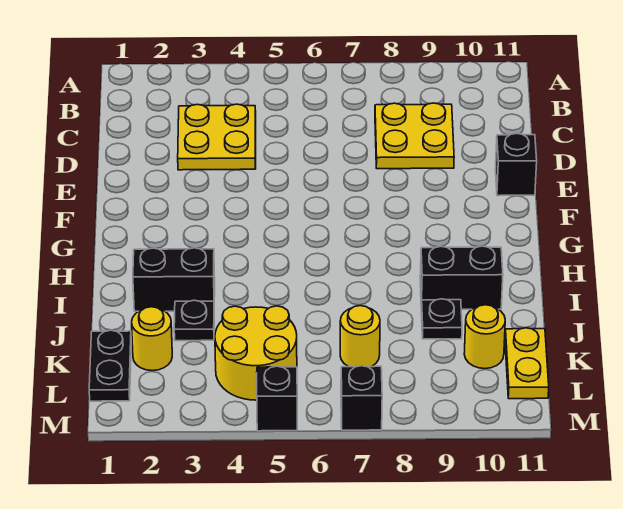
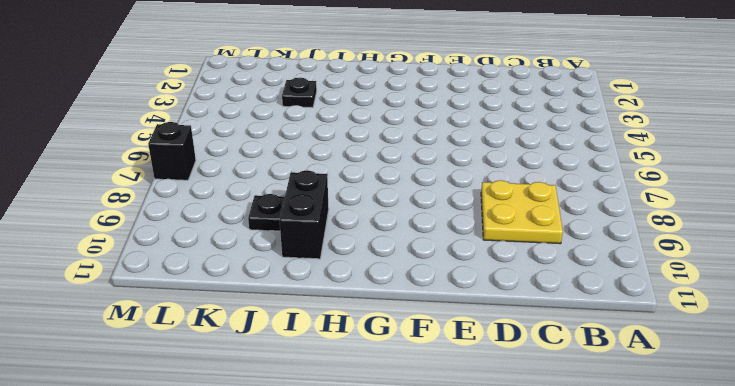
none -> yellow 2x2 plate [178,104,256,170]
none -> black 1x1 brick [495,133,537,196]
none -> black 1x2 brick [133,248,215,311]

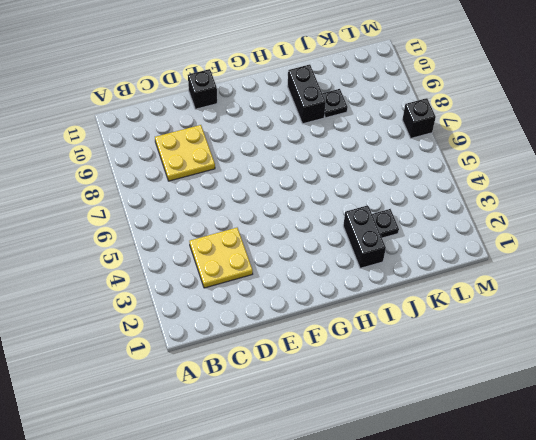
none -> black 1x2 plate [89,330,131,401]
none -> yellow 1x1 round brick [132,307,172,371]
none -> yellow 2x2 round brick [215,306,297,400]

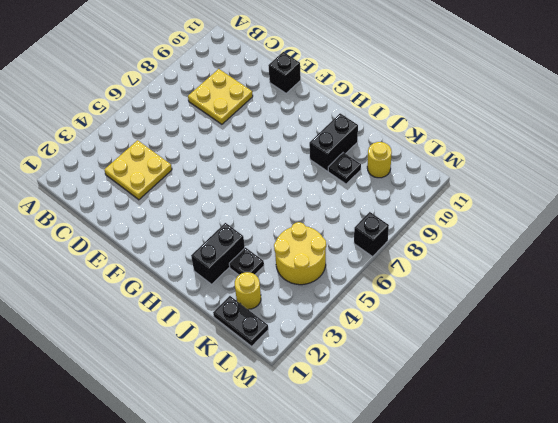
none -> yellow 1x1 round brick [340,306,380,367]
none -> yellow 1x2 plate [505,328,549,399]
none -> black 1x1 brick [257,366,297,431]

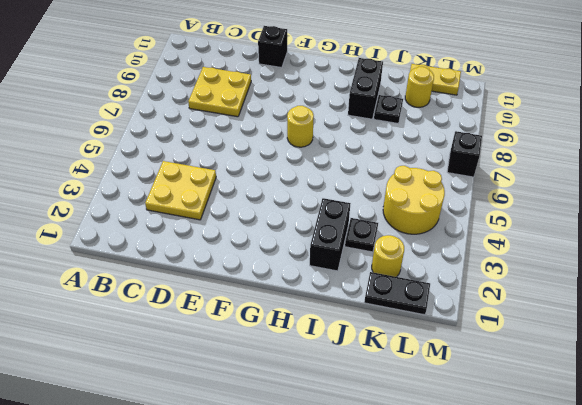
yellow 1x1 round brick [287,106,314,147] -> yellow 1x1 round brick moved to [340,306,380,367]
none -> black 1x1 brick [257,366,297,431]

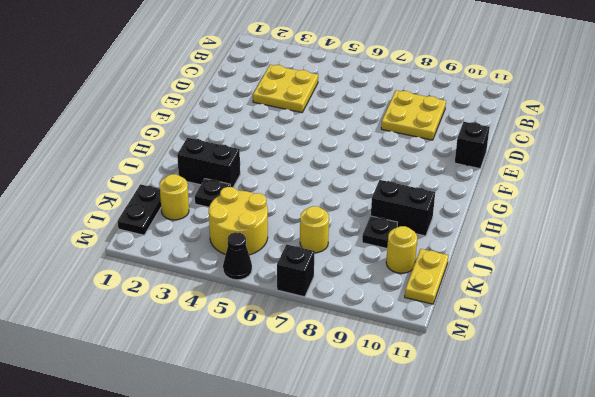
black 1x1 cone [223,232,252,280] -> black 1x1 brick [257,366,297,431]

